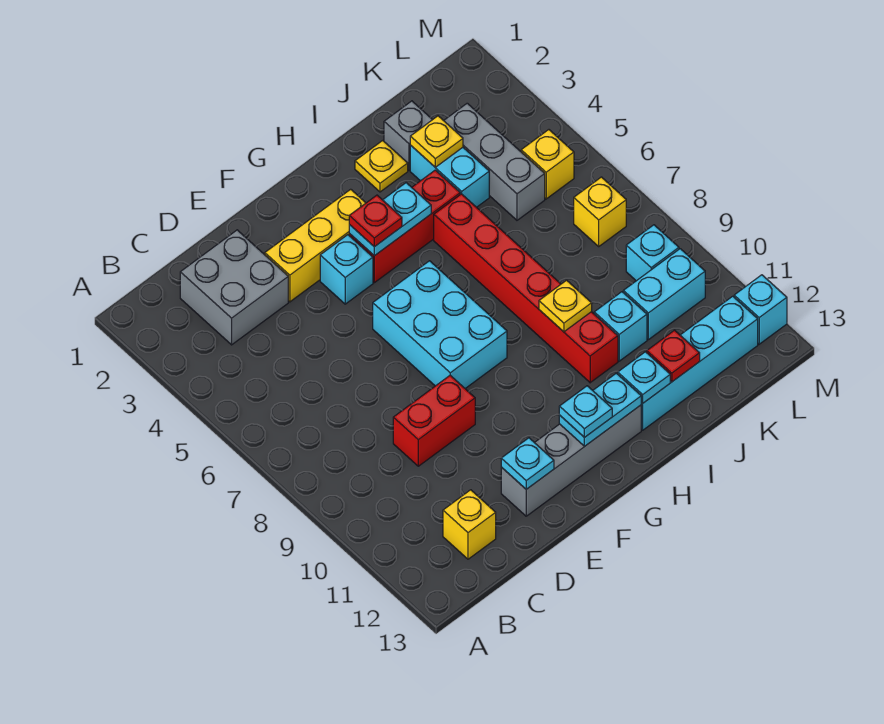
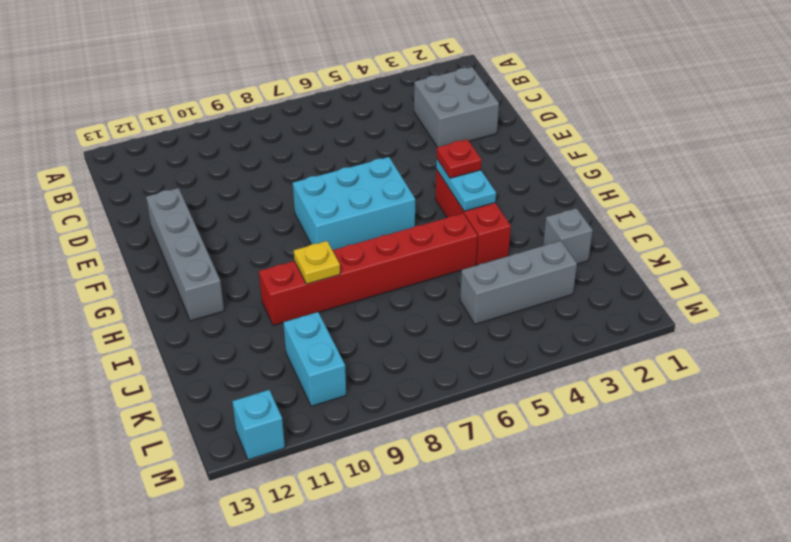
none -> yellow 1x1 brick [443,490,496,559]
none -> red 1x2 brick [393,375,475,466]
none -> yellow 1x3 brick [265,189,365,302]

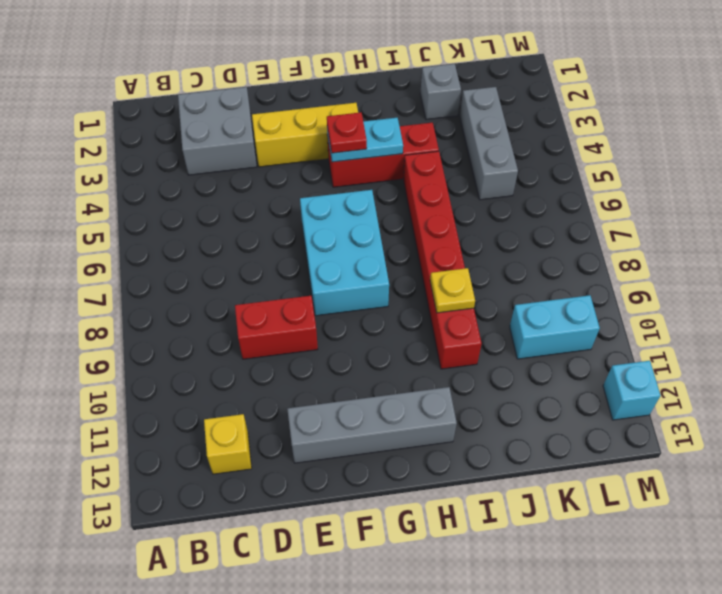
none -> cyan 1x1 brick [320,235,373,304]
none -> yellow 1x1 plate [355,141,408,192]
none -> cyan 1x4 brick [641,296,758,430]

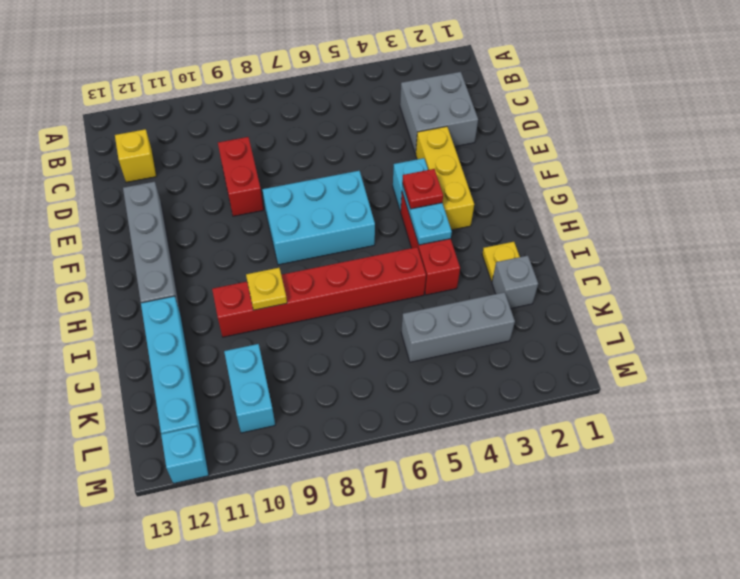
none -> cyan 1x2 brick [410,145,489,207]
none -> cyan 1x1 brick [594,292,647,361]
none -> yellow 1x1 brick [521,130,574,199]

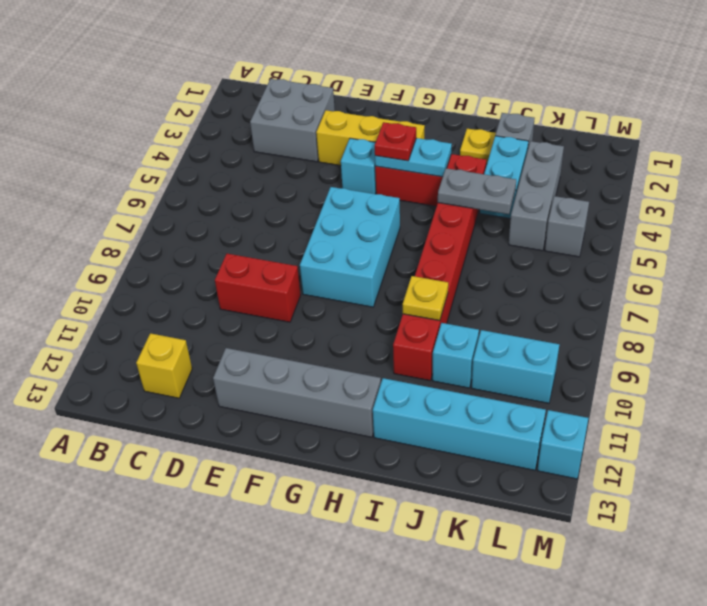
grey 1x2 plate [438,168,516,214] -> none
grey 1x1 brick [545,196,589,257] -> yellow 1x1 brick [521,130,574,199]
none -> yellow 1x1 brick [574,177,626,246]
none -> cyan 1x1 brick [626,225,679,281]
none -> cyan 1x1 plate [501,438,554,489]

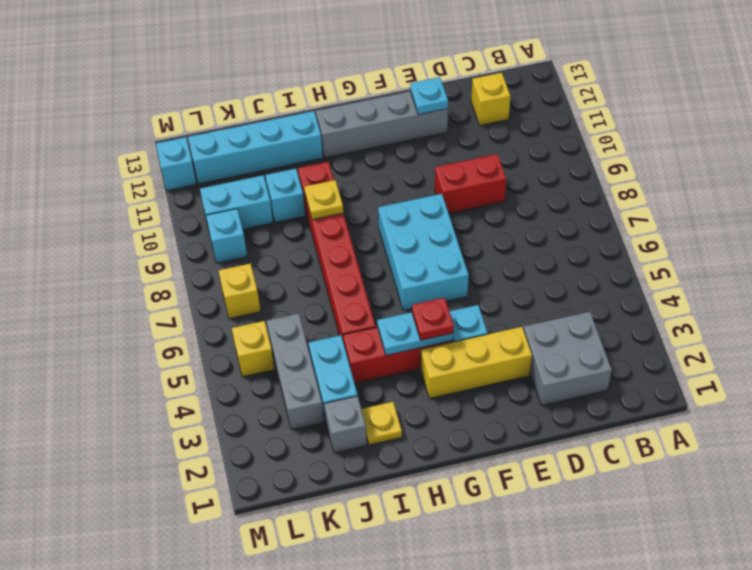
none -> cyan 1x2 plate [559,373,641,447]
none -> cyan 1x1 plate [618,352,670,403]
none -> yellow 1x1 plate [410,116,463,167]

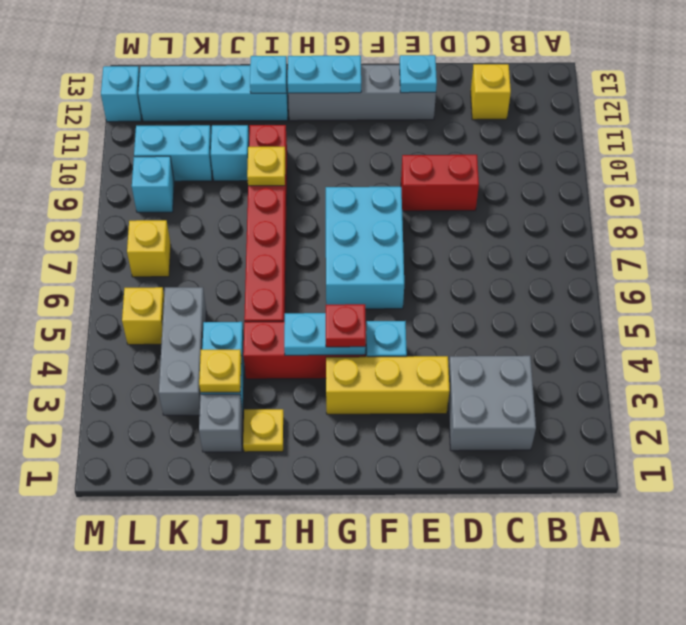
none -> red 1x1 plate [647,330,700,382]
none -> cyan 1x1 plate [559,386,612,438]

